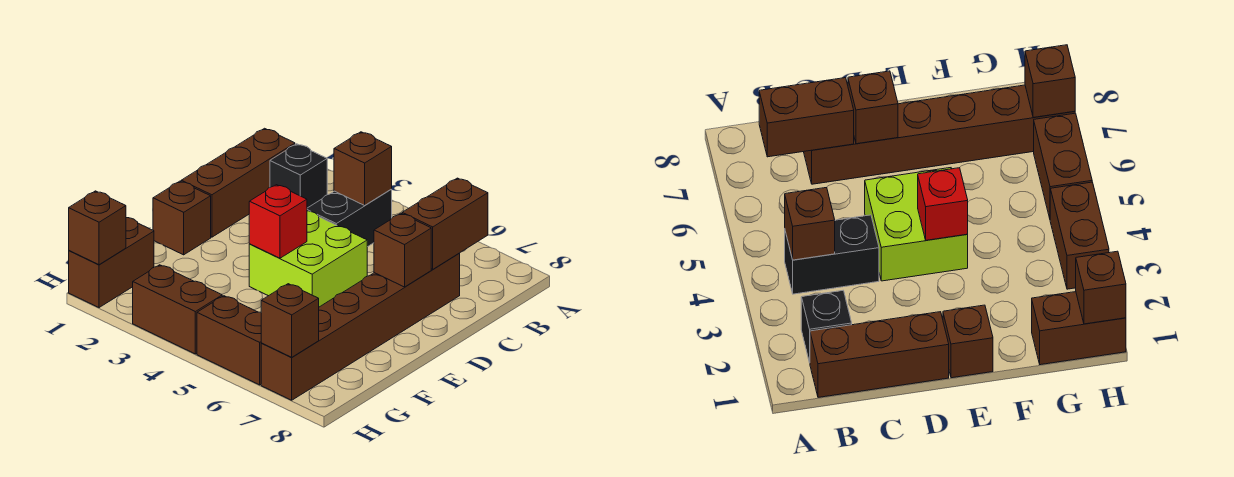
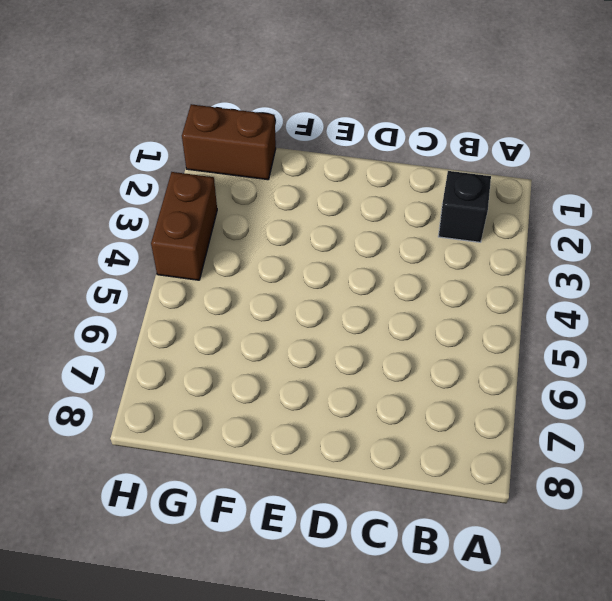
none -> brown 1x3 brick [181,128,295,237]
none -> black 1x2 brick [307,190,392,247]
none -> brown 1x6 brick [261,254,460,400]

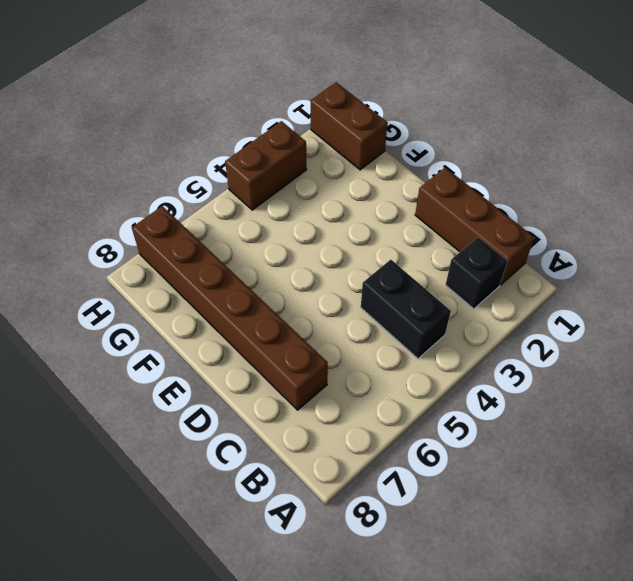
none -> lime 2x2 brick [249,211,367,307]
none -> brown 1x1 brick [153,181,211,255]
none -> brown 1x2 brick [197,296,261,385]

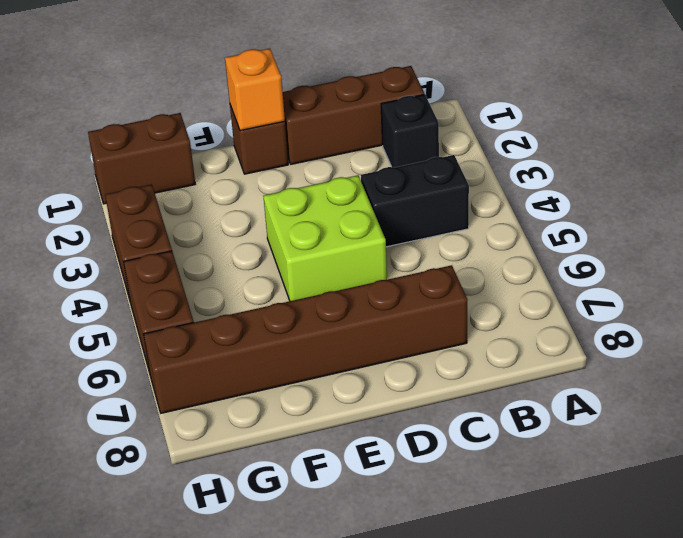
orange 1x1 brick [225,49,285,131] -> none
none -> brown 1x1 brick [334,132,392,205]
none -> brown 1x2 brick [402,178,488,269]
none -> brown 1x1 brick [374,213,431,287]

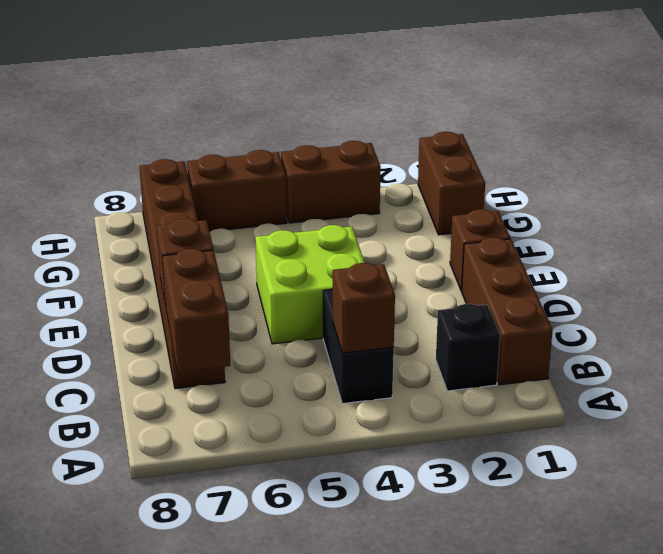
none -> red 1x1 brick [249,185,307,258]
none -> brown 1x1 brick [69,191,126,265]
none -> brown 1x1 brick [261,284,319,357]

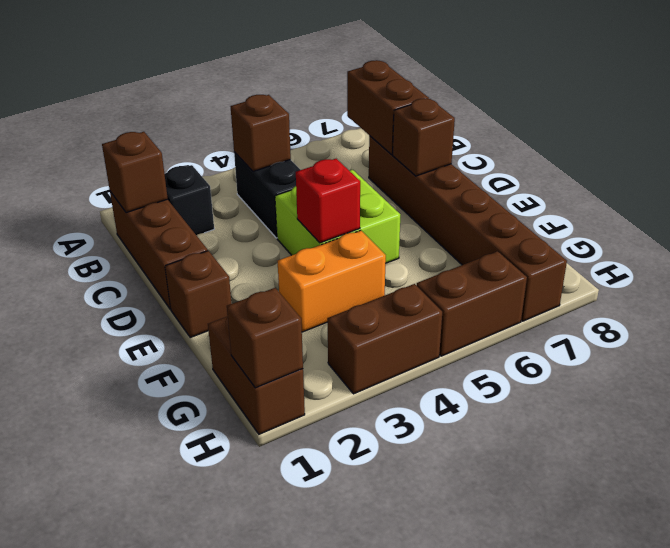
brown 1x1 brick [102,132,168,213] -> brown 1x1 brick moved to [261,284,319,357]
orange 1x2 brick [278,230,386,332] -> none

